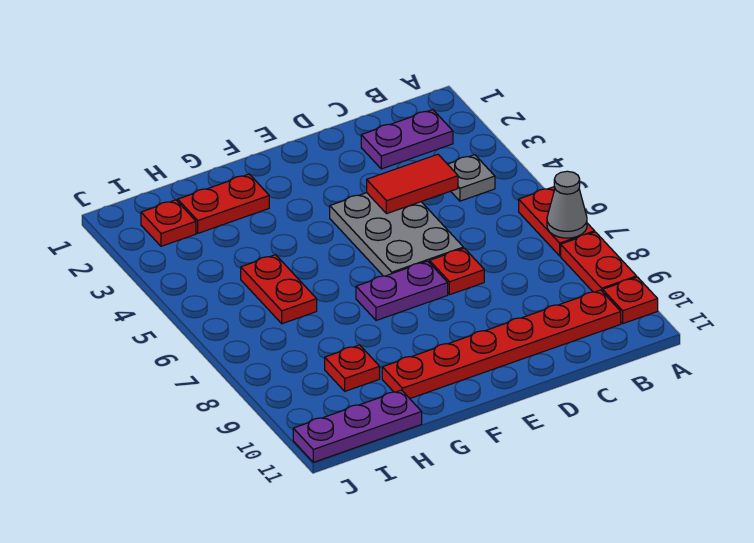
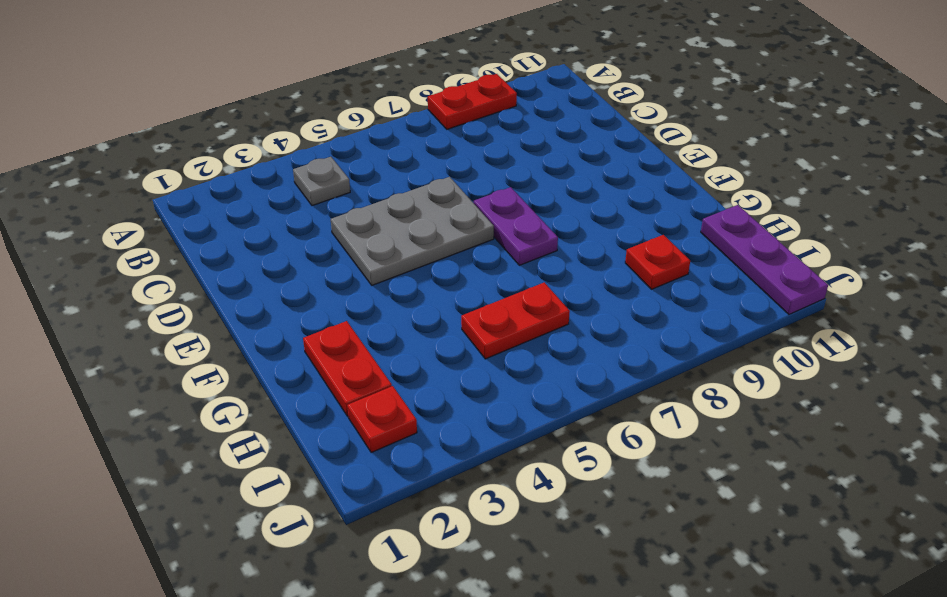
none -> red 1x2 plate [519,187,595,256]
none -> red 1x1 plate [603,277,658,323]
none -> purple 1x2 plate [361,109,453,169]

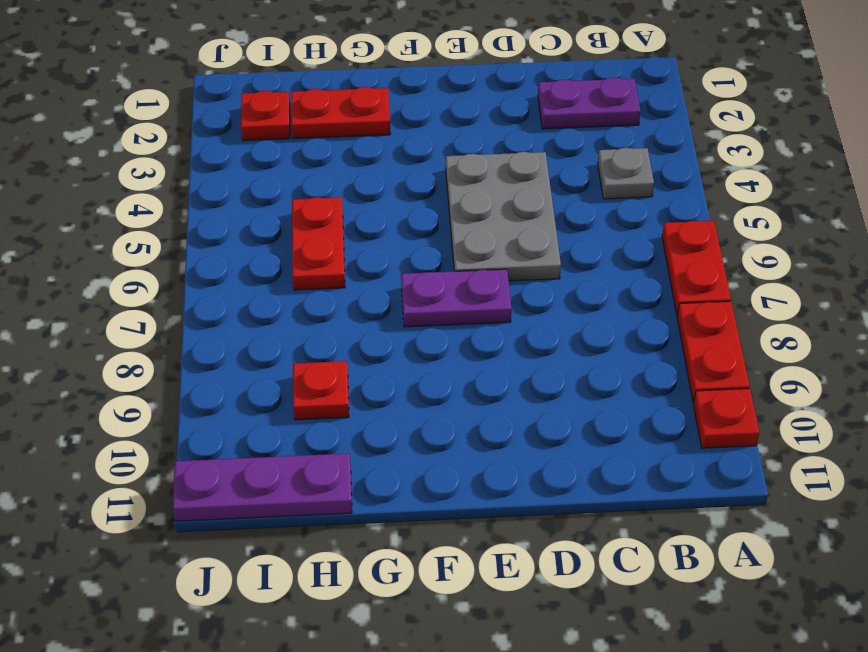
none -> red 1x6 plate [382,290,621,398]
none -> red 1x1 plate [430,248,484,295]
none -> grey 1x1 cone [547,171,587,238]

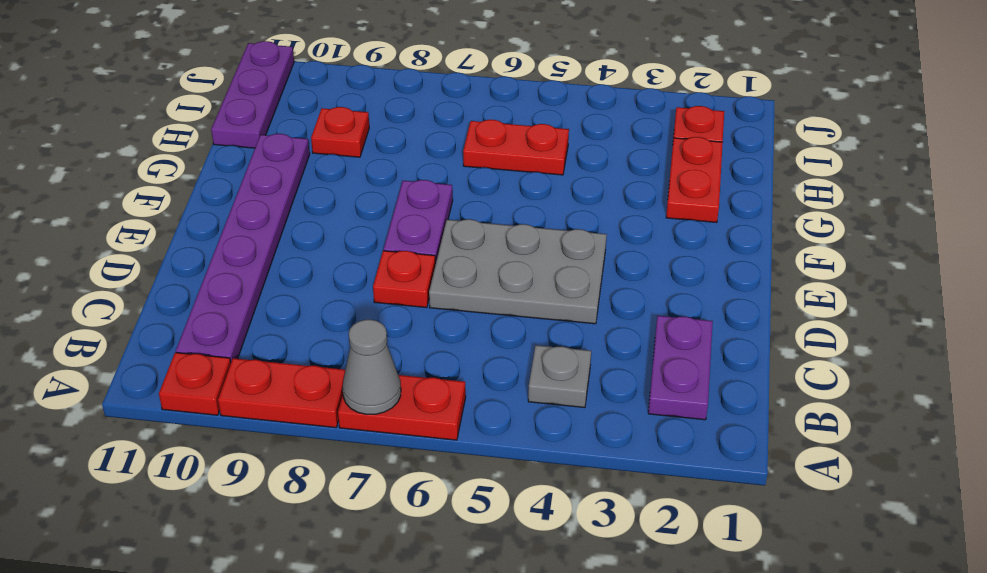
purple 1x6 plate [176,134,310,362] -> red 1x6 plate [382,290,621,398]
none -> red 1x2 tile [367,154,458,214]

